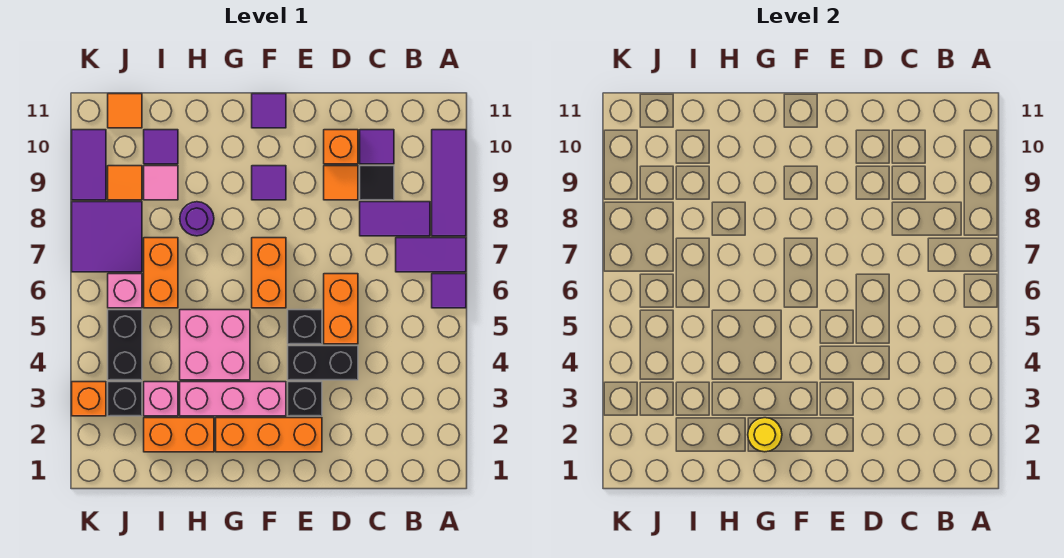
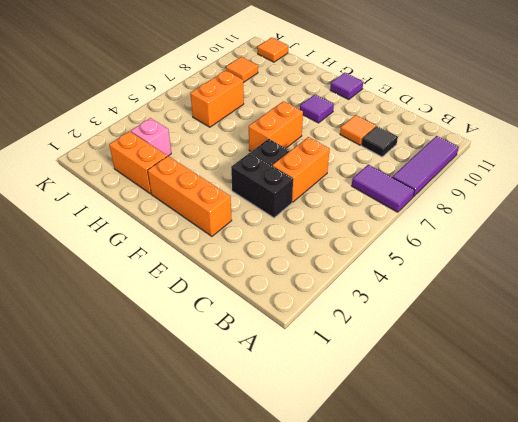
none -> purple 1x1 tile [432,274,466,308]
none -> purple 1x2 tile [360,202,430,236]
none -> purple 1x1 tile [360,130,394,164]
none -> orange 1x1 brick [324,130,358,164]

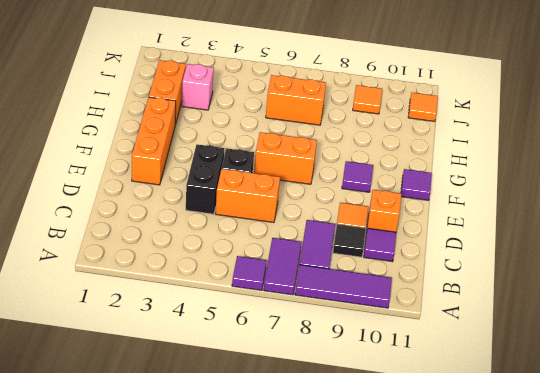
none -> black 1x1 brick [288,382,322,416]
none -> pink 1x3 brick [180,382,286,416]
none -> pink 2x2 brick [180,310,250,380]
none -> purple 1x1 round brick [180,202,214,236]

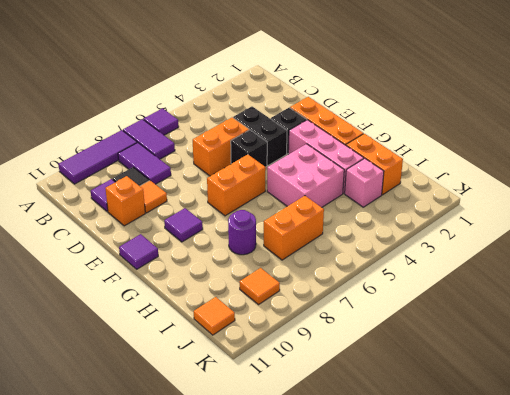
none -> pink 1x1 tile [144,166,178,200]
none -> purple 1x1 tile [144,130,178,164]
none -> black 1x1 brick [108,382,142,416]
none -> black 1x2 brick [108,310,142,380]

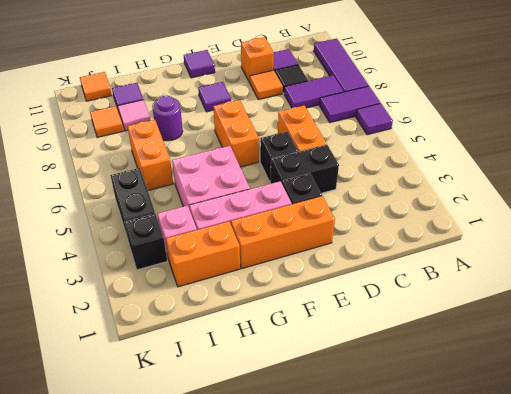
none -> pink 1x1 brick [108,274,142,308]
none -> purple 2x2 tile [72,202,142,272]
none -> orange 1x1 brick [72,382,106,416]
none -> purple 1x2 tile [72,130,106,200]

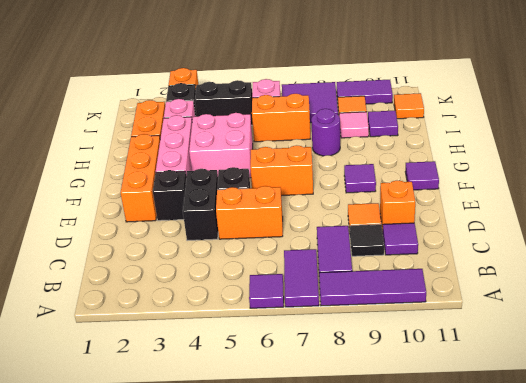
none -> yellow 1x1 round brick [748,418,782,452]

